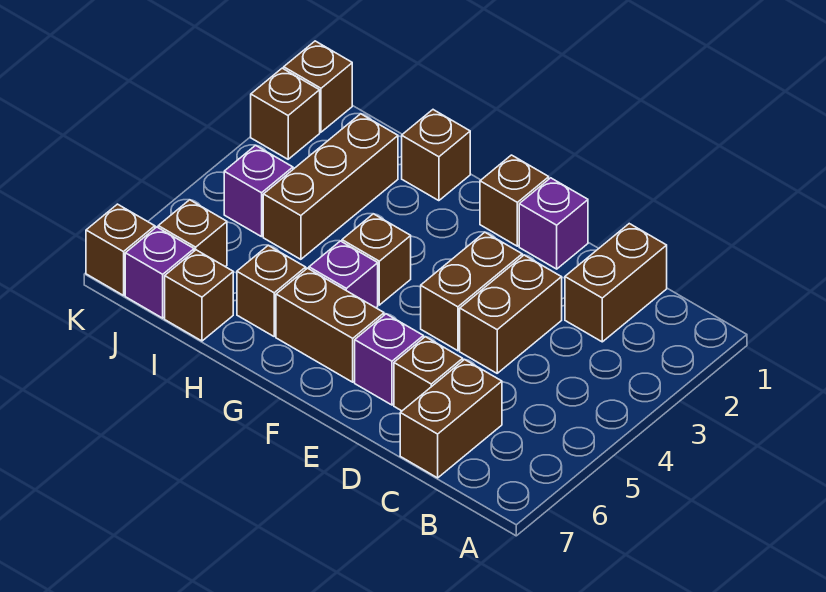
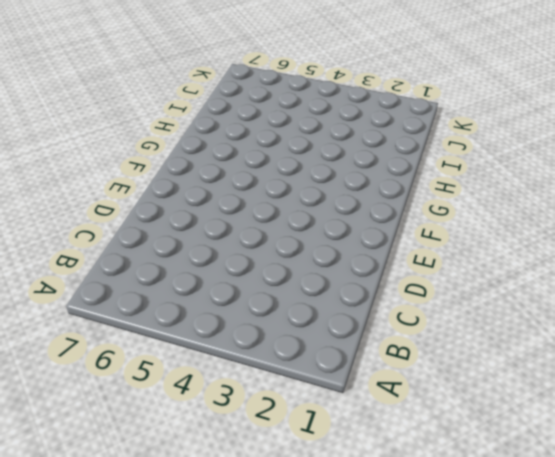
none -> brown 1x2 brick [565,224,667,342]
none -> brown 1x2 brick [400,359,502,478]
none -> brown 1x2 brick [460,255,562,373]

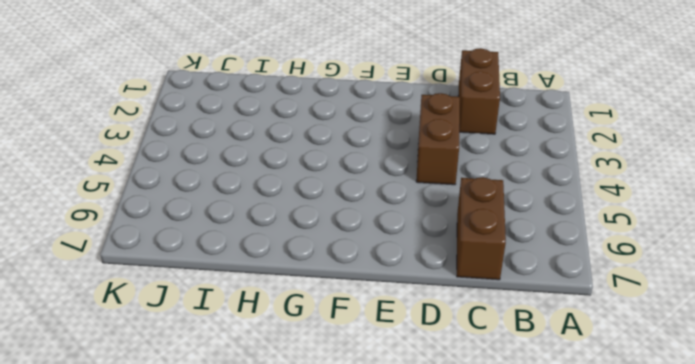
none -> brown 1x1 brick [394,337,463,411]
none -> purple 1x1 brick [519,178,588,269]
none -> brown 1x2 brick [421,232,522,351]

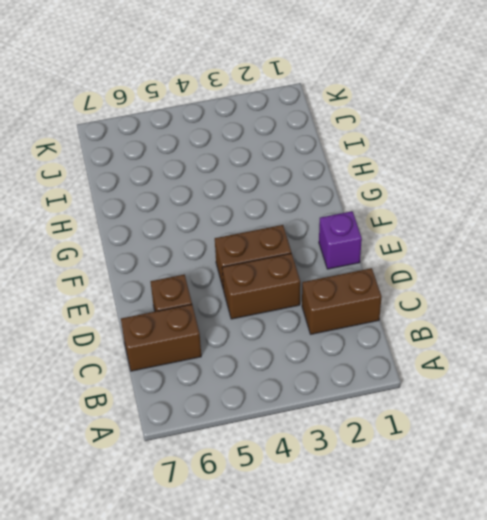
none -> purple 1x1 brick [355,314,423,405]
none -> brown 1x1 brick [480,155,549,246]
none -> brown 1x2 brick [276,268,384,382]

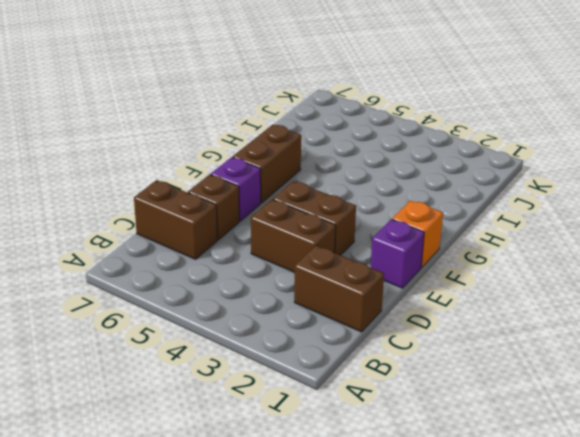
orange 1x1 brick [392,200,443,268] -> brown 1x1 brick [480,155,549,246]
none -> brown 1x1 brick [342,214,411,305]
none -> purple 1x1 brick [309,241,378,308]
none -> brown 1x1 brick [402,110,470,201]

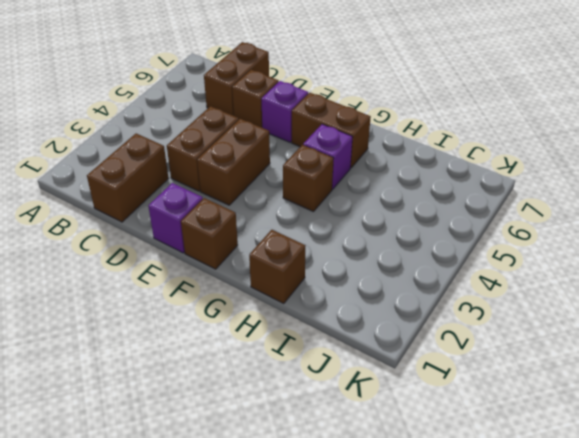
none -> brown 1x1 brick [237,245,306,336]
none -> brown 1x3 brick [263,114,398,259]
none -> brown 1x1 brick [165,250,233,341]

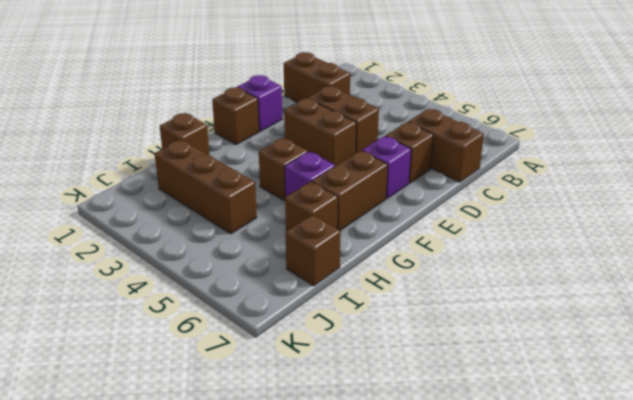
none -> purple 1x1 brick [224,145,293,237]
none -> brown 1x1 brick [158,200,227,267]
none -> purple 1x1 brick [125,227,194,318]

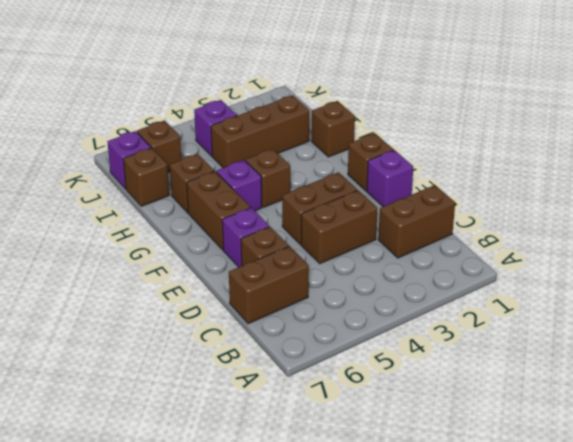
none -> brown 1x1 brick [284,41,352,132]
none -> brown 1x1 brick [251,68,320,159]
none -> brown 1x1 brick [86,204,155,295]

